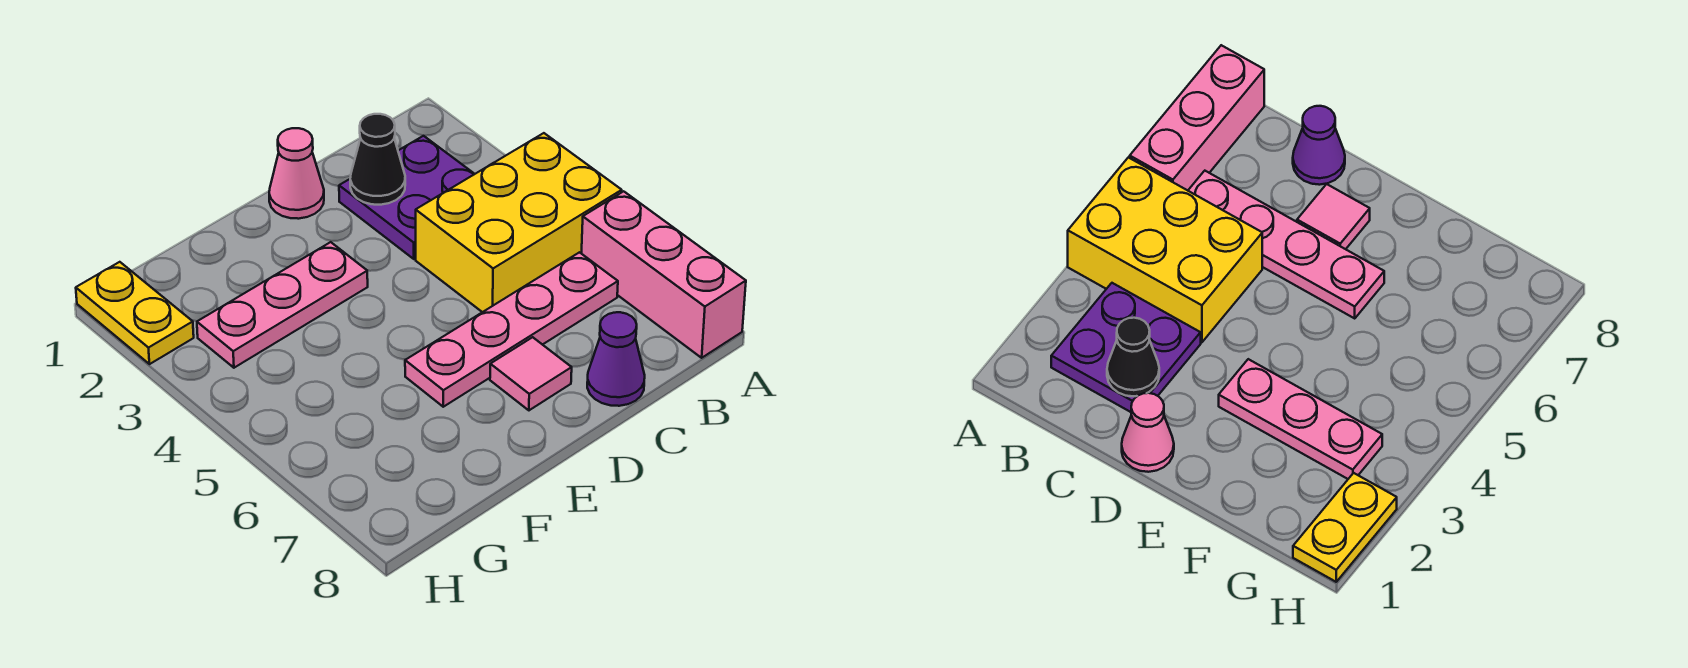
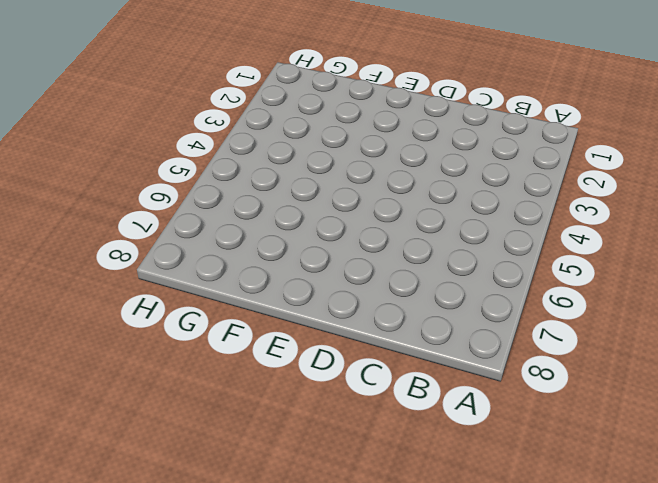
none -> yellow 2x3 brick [416,133,622,312]
none -> pink 1x3 brick [581,191,746,358]

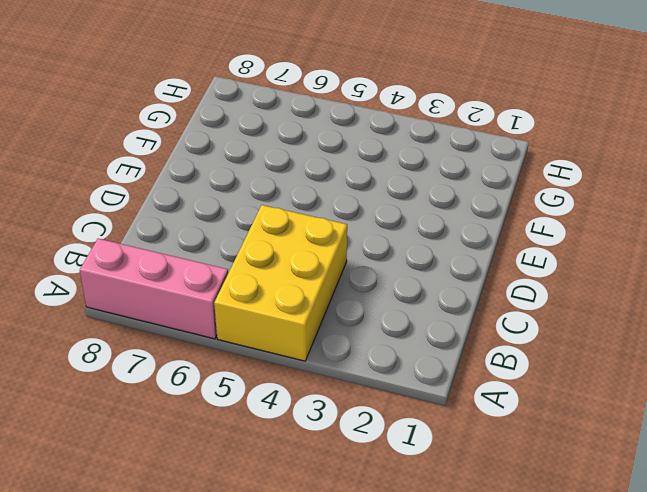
none -> purple 2x2 plate [339,136,474,259]
none -> pink 1x4 plate [405,252,618,407]

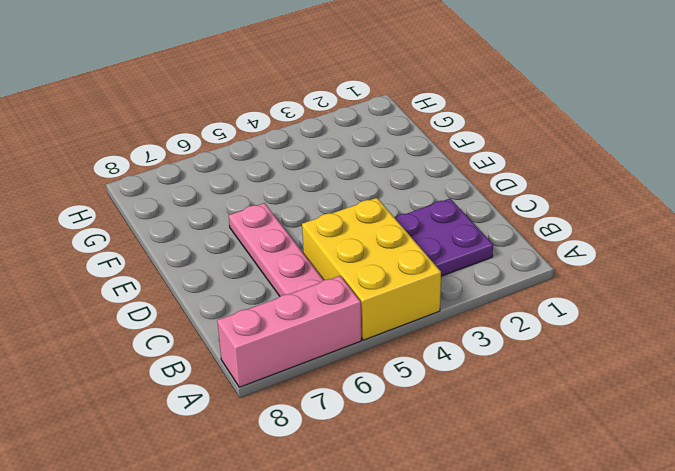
none -> purple 1x1 cone [587,312,645,406]
none -> pink 1x1 cone [269,128,324,219]

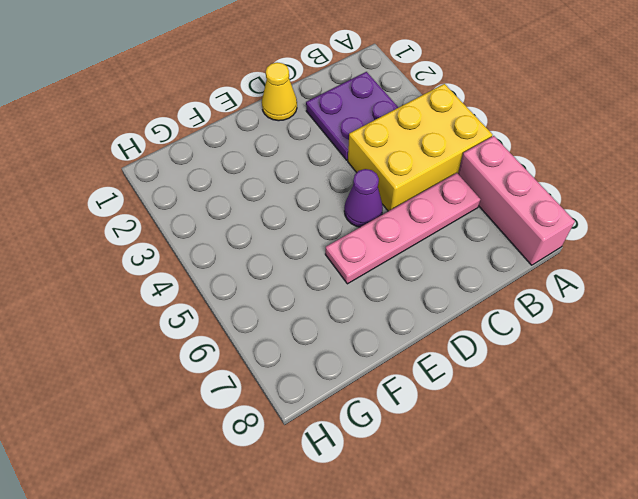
yellow 1x1 cone [262,62,297,121] -> pink 1x1 cone [269,128,324,219]
purple 1x1 cone [344,169,383,227] -> purple 1x1 cone moved to [587,312,645,406]
none -> pink 1x1 tile [490,337,572,410]
none -> pink 1x3 plate [197,242,368,368]

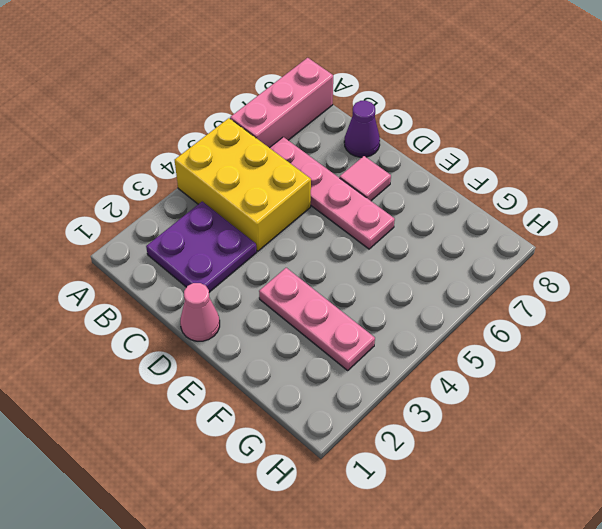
none -> yellow 1x2 plate [76,262,194,364]
none -> black 1x1 cone [350,114,405,205]

